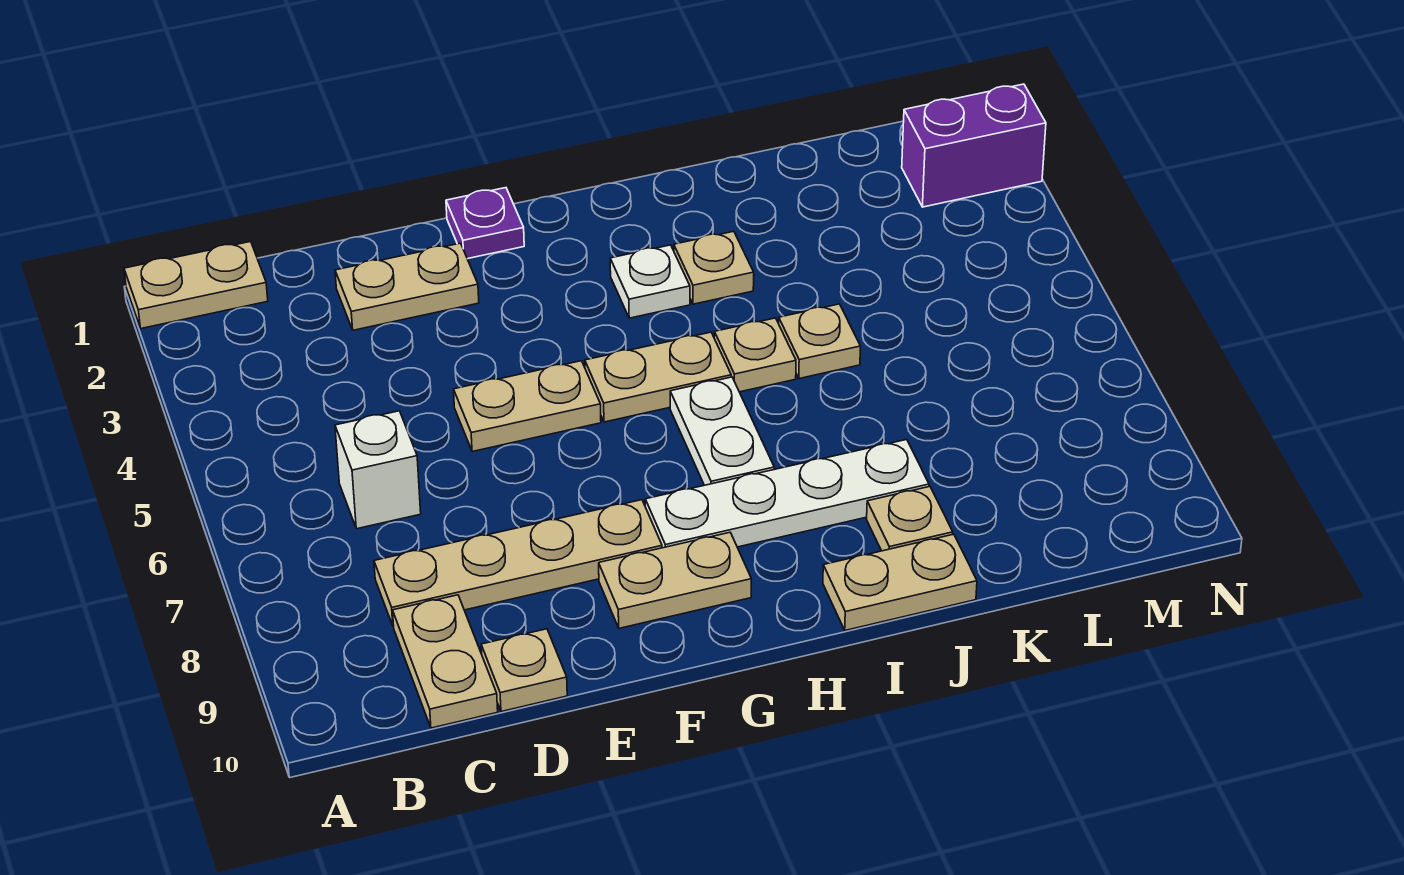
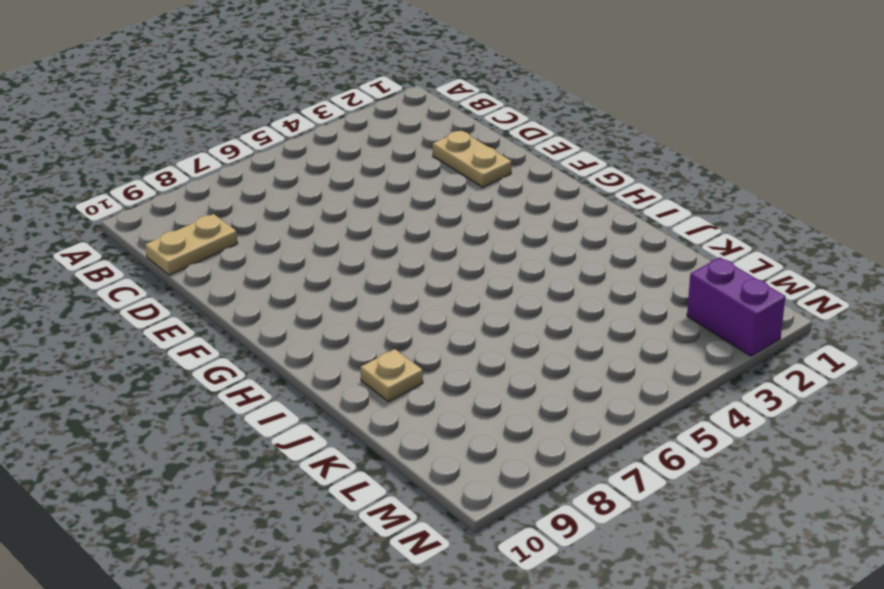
none -> tan 1x2 plate [124,241,268,328]
none -> white 1x1 brick [335,411,421,529]
none -> tan 1x4 plate [374,500,662,626]

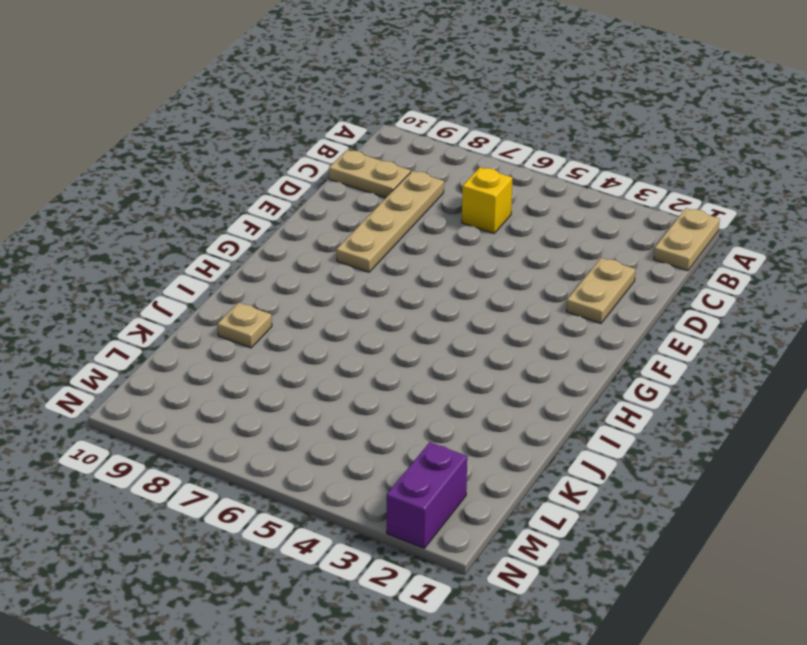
yellow 1x1 brick [462,167,512,233] -> white 1x1 brick [335,411,421,529]
none -> tan 1x1 plate [481,629,567,712]
none -> tan 1x2 plate [454,361,601,452]
none -> purple 1x1 plate [446,188,524,259]

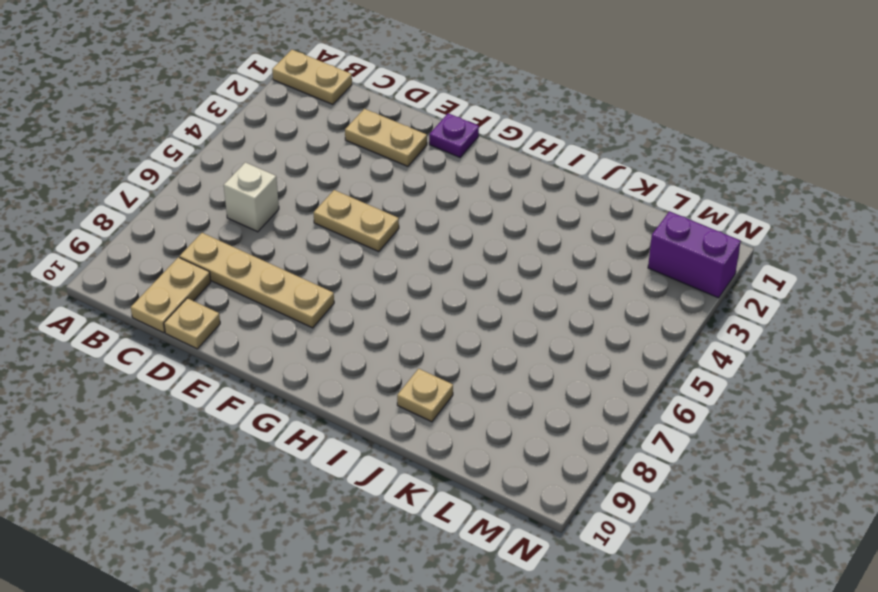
none -> tan 1x2 plate [599,532,751,628]
none -> tan 1x2 plate [585,332,731,422]
none -> white 1x4 plate [645,440,929,548]

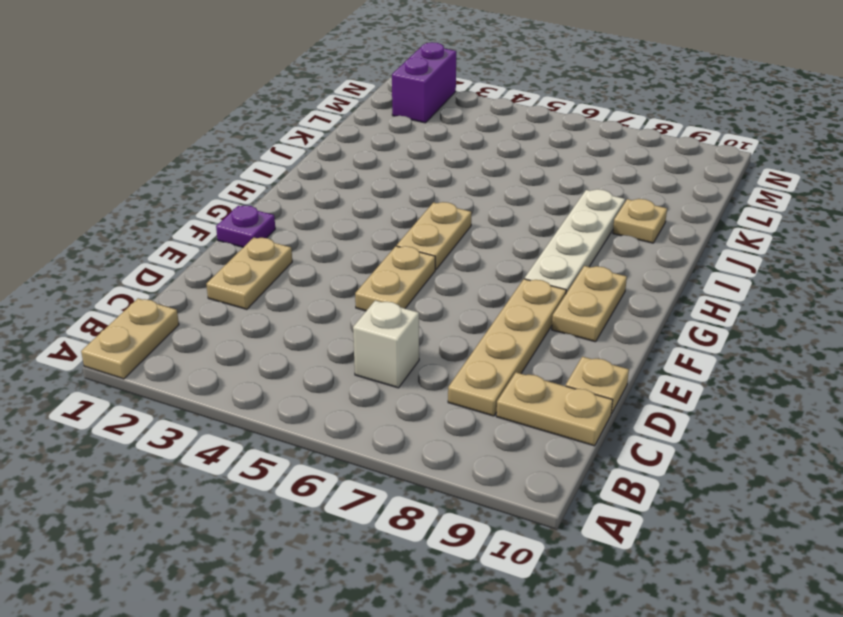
none -> white 1x1 plate [610,245,690,318]
none -> white 1x2 plate [670,377,774,485]
none -> tan 1x1 plate [674,231,754,304]

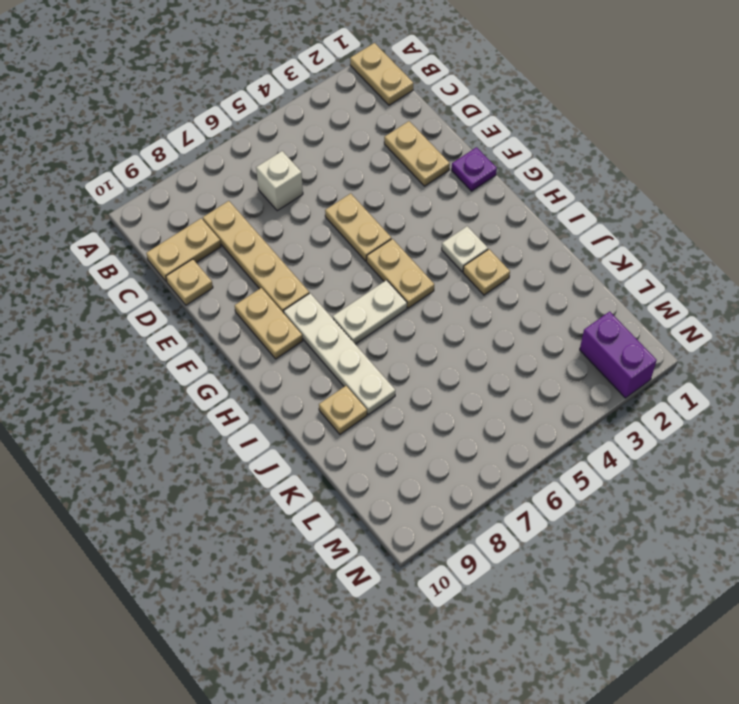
none -> tan 1x1 plate [714,318,796,392]
none -> tan 1x2 plate [823,534,977,630]
none -> tan 1x1 plate [779,304,861,379]

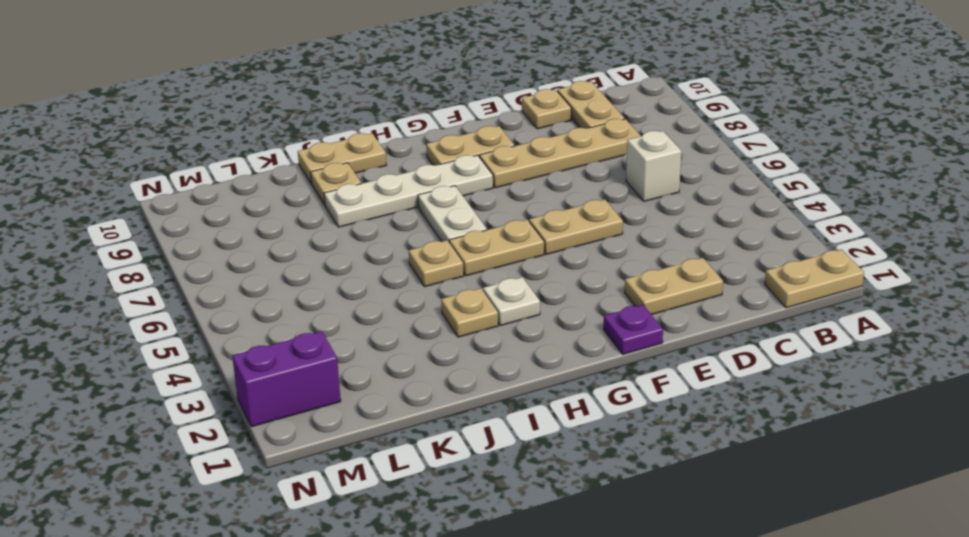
none -> tan 1x1 plate [779,304,861,379]

